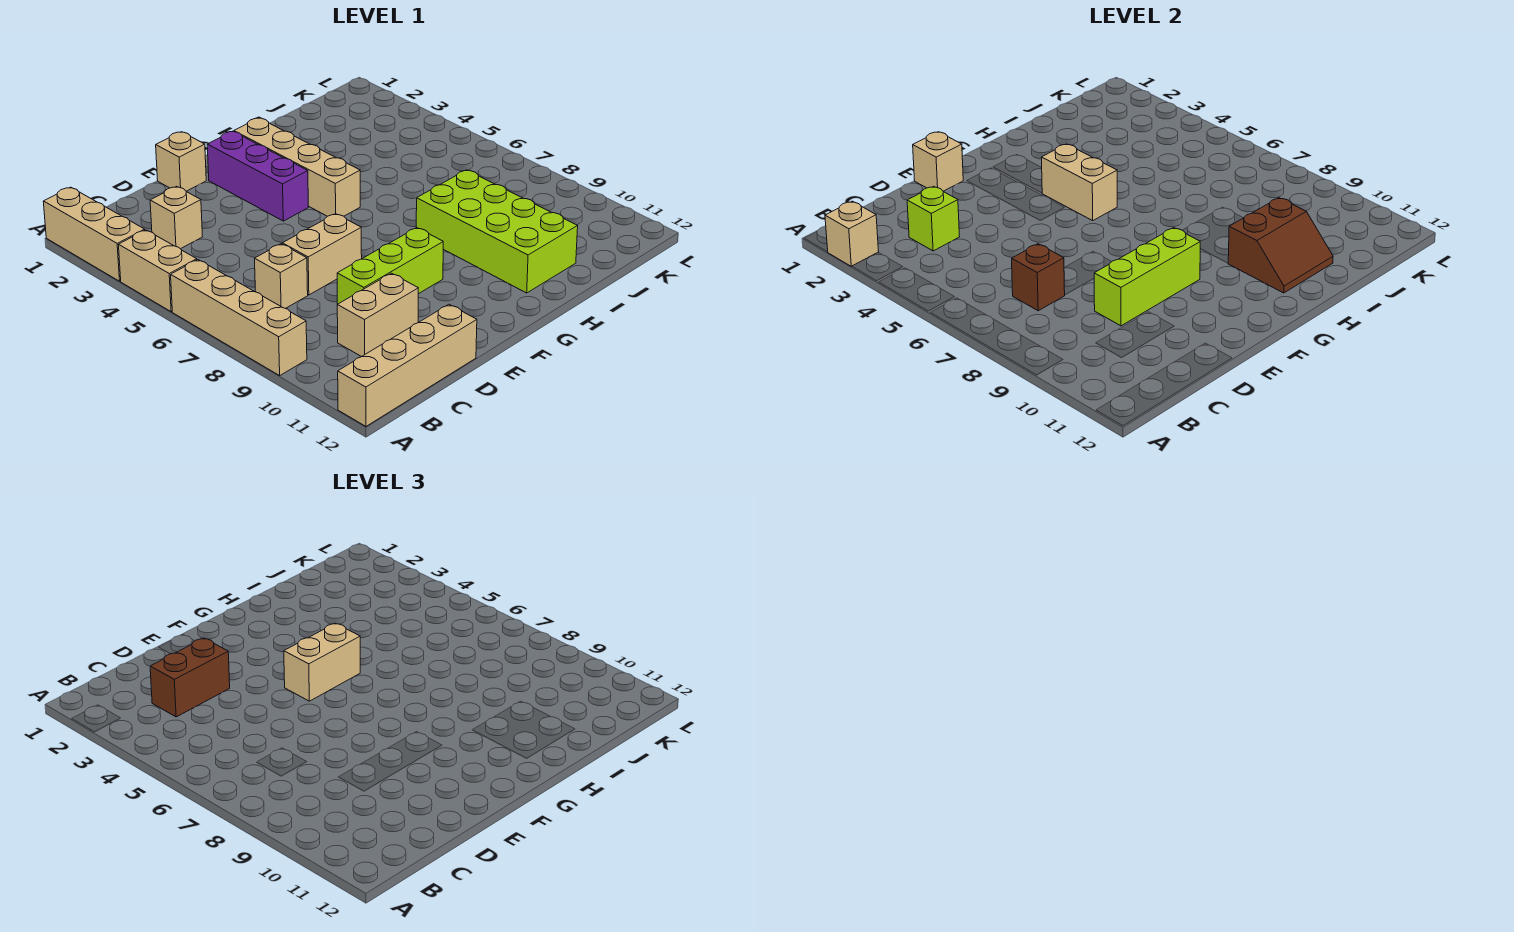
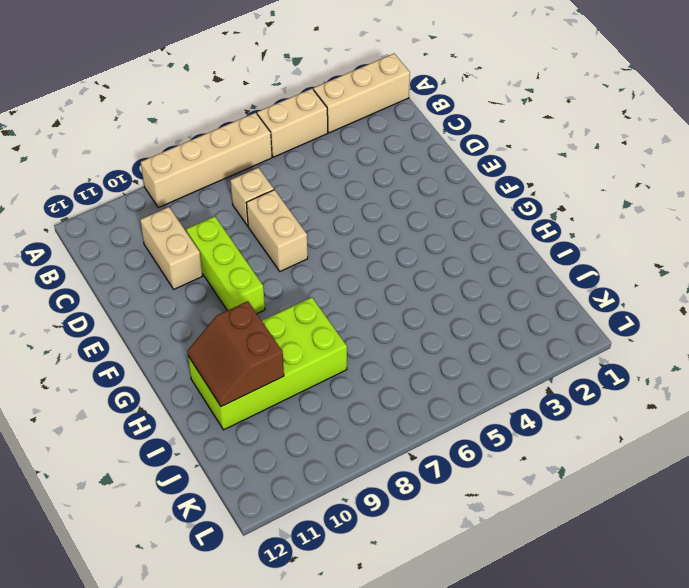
none -> tan 1x4 brick [338,304,477,426]
none -> tan 1x1 brick [150,186,203,249]
none -> tan 1x1 brick [156,132,206,191]

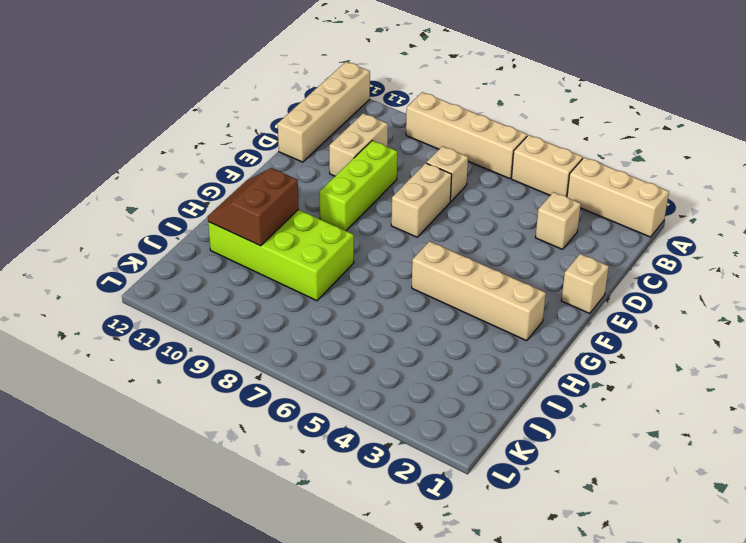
none -> purple 1x3 brick [207,131,308,221]
none -> tan 1x1 brick [825,201,879,266]
none -> lime 1x1 brick [907,186,960,251]

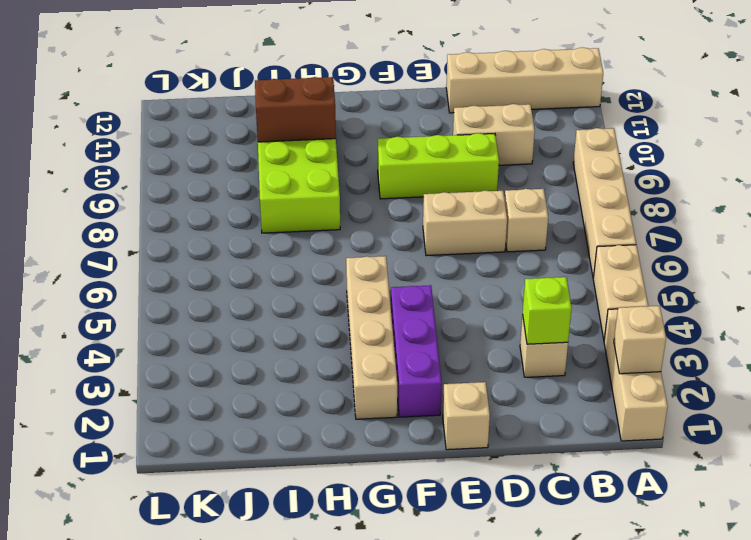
none -> brown 1x1 brick [1012,244,1065,311]
none -> lime 1x3 brick [1094,228,1200,326]
none -> tan 1x1 brick [913,132,963,191]

